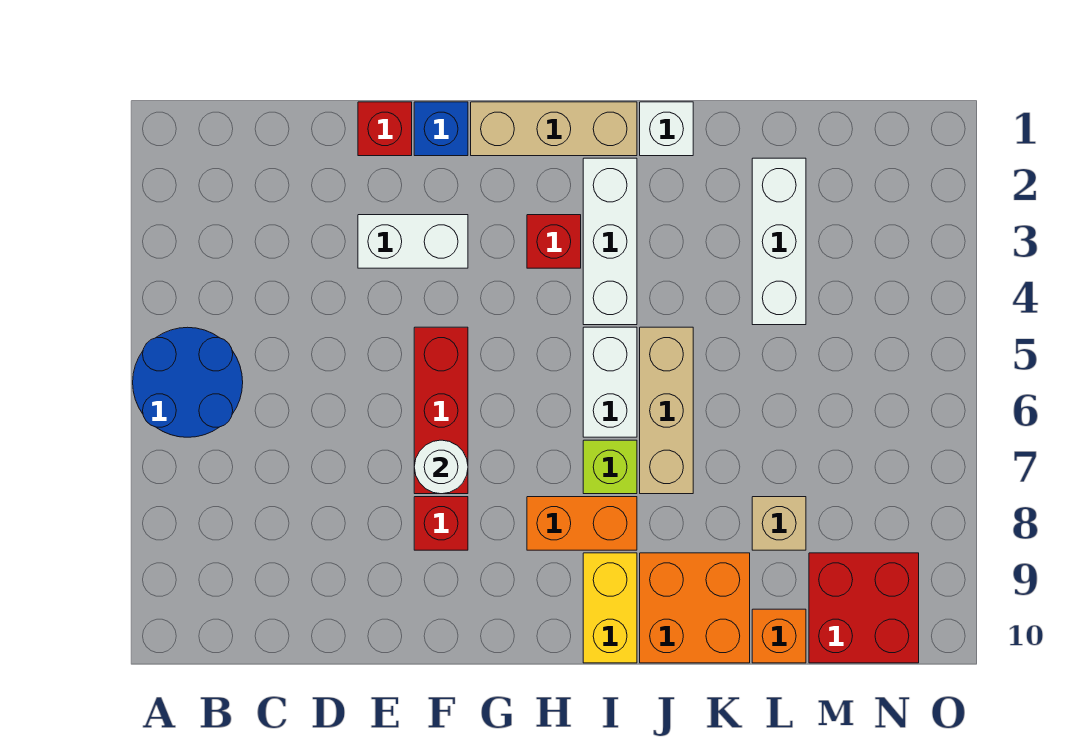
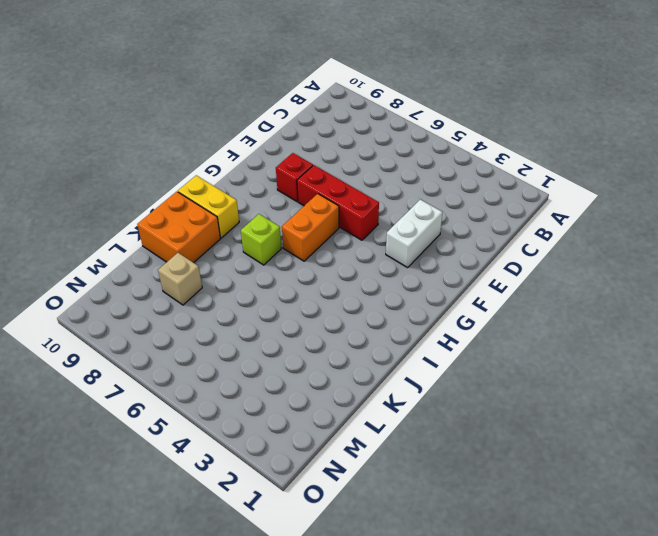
orange 1x2 brick [282,194,339,261] -> orange 1x2 brick moved to [527,497,637,550]
none -> blue 2x2 round brick [133,327,243,437]
none -> red 1x1 brick [358,102,412,156]
none -> blue 1x1 brick [414,102,468,156]

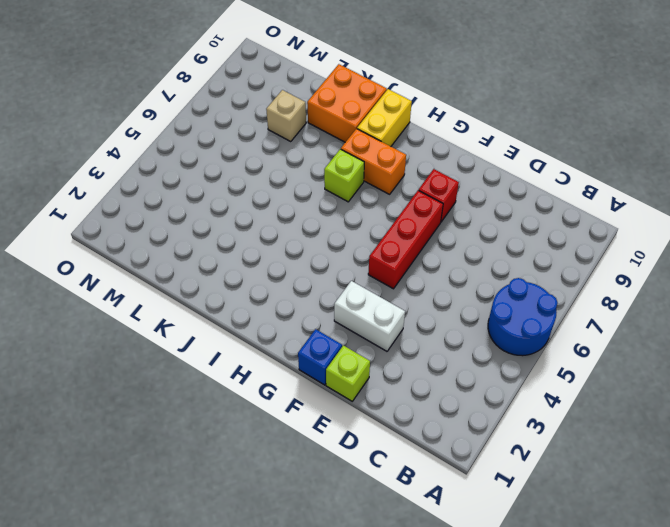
lime 1x1 brick [326,345,370,401] -> red 1x1 brick [358,102,412,156]
none -> tan 1x3 brick [471,102,637,156]
none -> red 1x1 brick [527,215,581,268]
none -> white 1x3 brick [583,158,637,325]

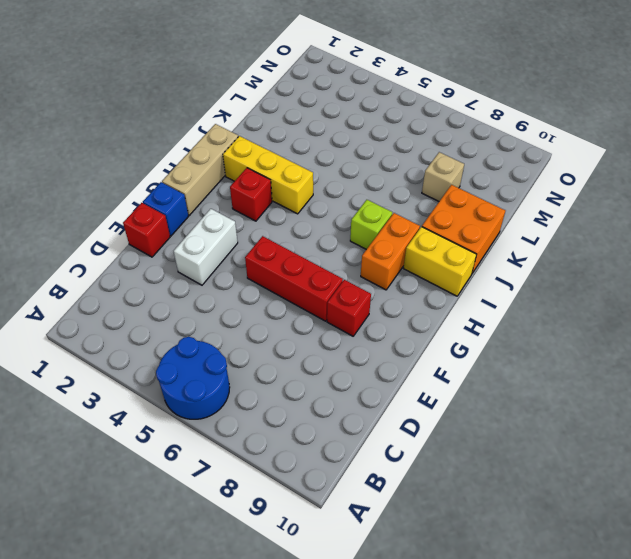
yellow 1x3 brick [223,136,313,214] -> white 1x3 brick [583,158,637,325]
none -> white 1x2 brick [583,327,637,437]
none -> white 1x1 brick [640,102,693,156]
none -> tan 1x3 brick [640,327,693,494]

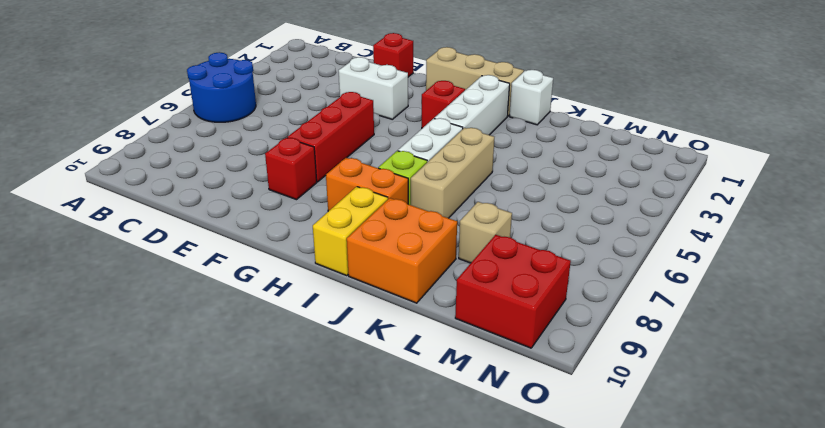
none -> blue 1x1 brick [414,102,468,156]
none -> white 1x3 brick [752,158,806,325]
none -> orange 1x1 brick [752,609,806,663]

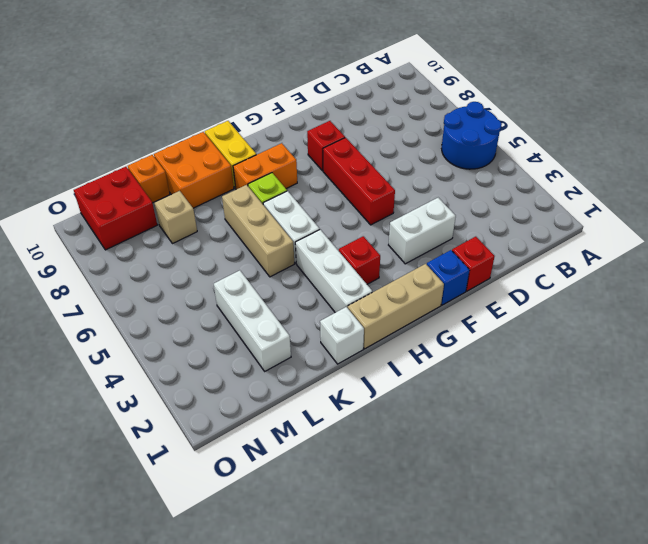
none -> white 1x1 round brick [414,440,468,494]

